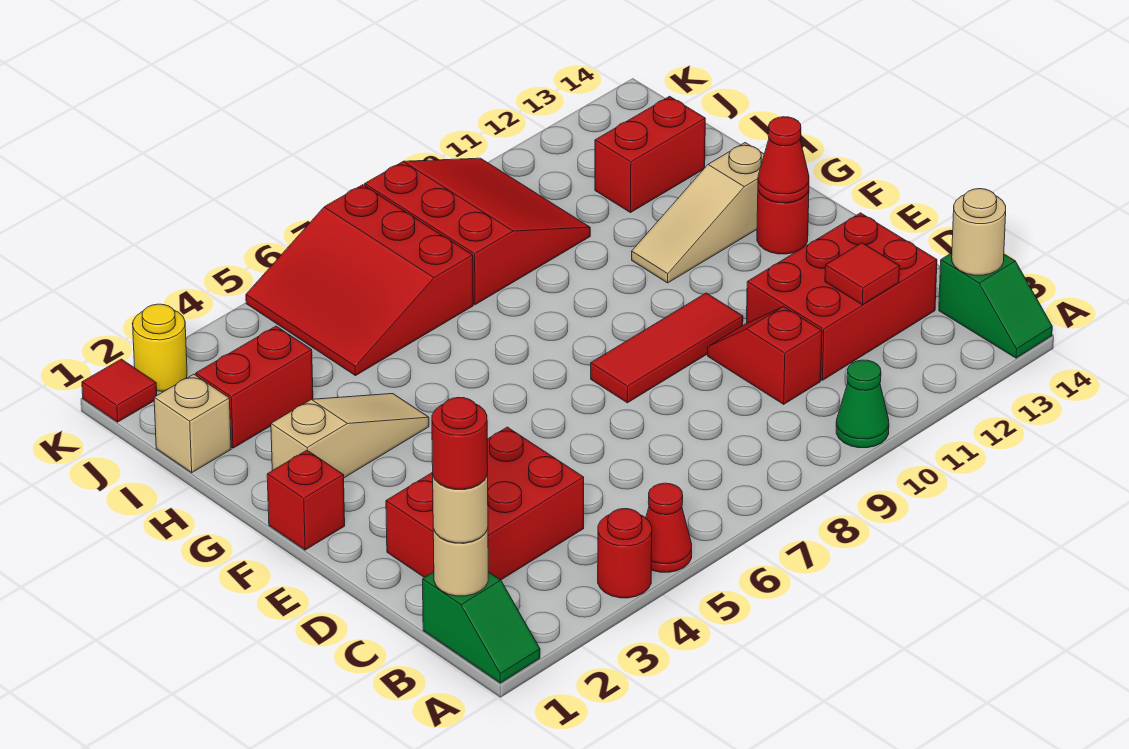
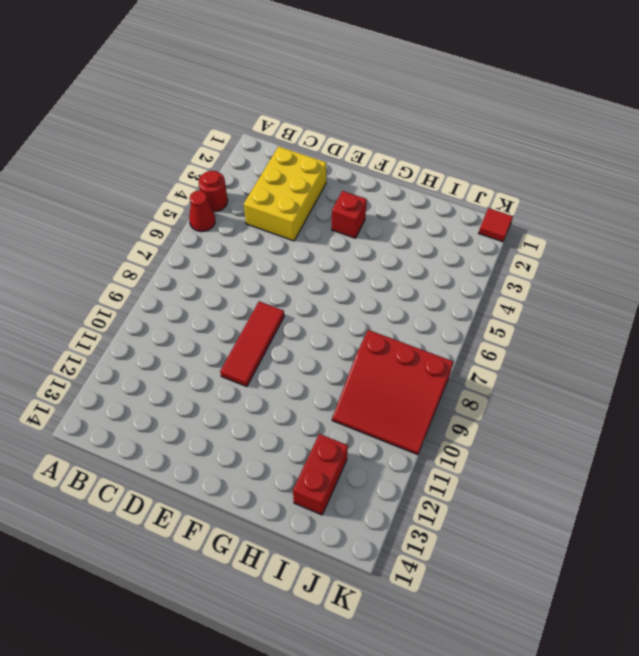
yellow 2x3 brick [244,146,326,241] -> red 2x3 brick [386,427,584,580]
red 1x1 brick [332,191,367,238] -> red 1x1 brick moved to [267,450,345,550]
none -> green 1x2 slope [423,572,540,683]
none -> green 1x1 cone [836,360,889,448]
none -> green 1x2 slope [939,253,1052,358]

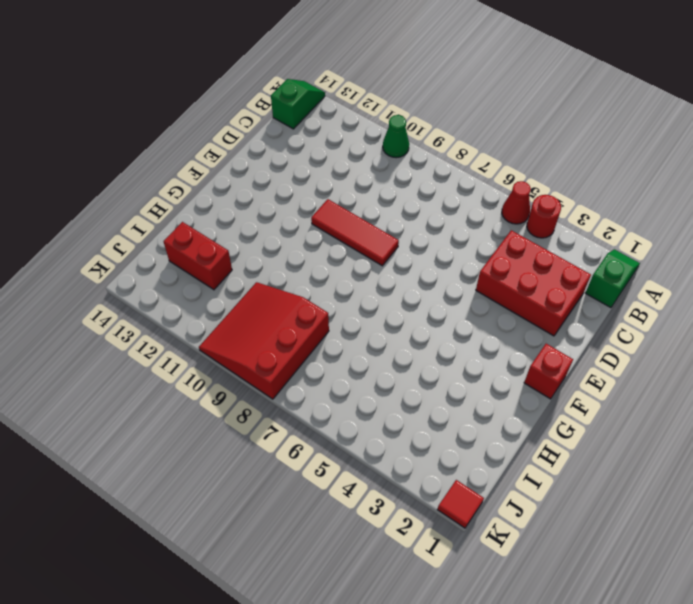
none -> red 1x2 slope [708,307,822,404]
none -> red 2x3 brick [747,213,937,380]
none -> red 1x1 round brick [757,191,809,254]

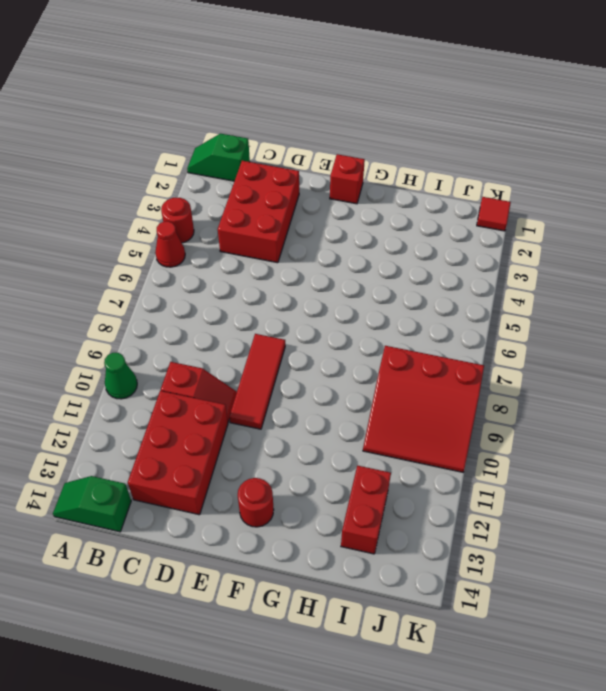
none -> tan 1x3 slope [271,394,429,478]
none -> tan 1x3 slope [632,143,764,283]
none -> tan 1x1 brick [154,374,231,473]

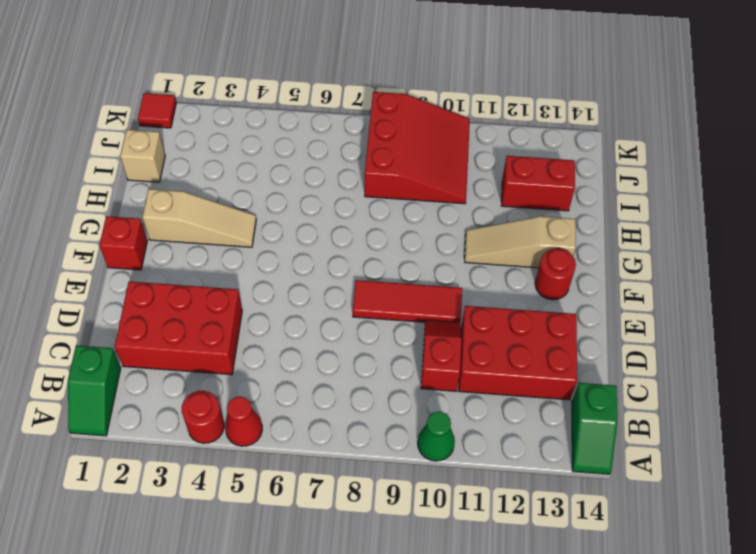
none -> red 1x2 brick [196,326,313,448]
none -> red 3x3 slope [246,185,473,376]
none -> yellow 1x1 round brick [133,304,187,391]

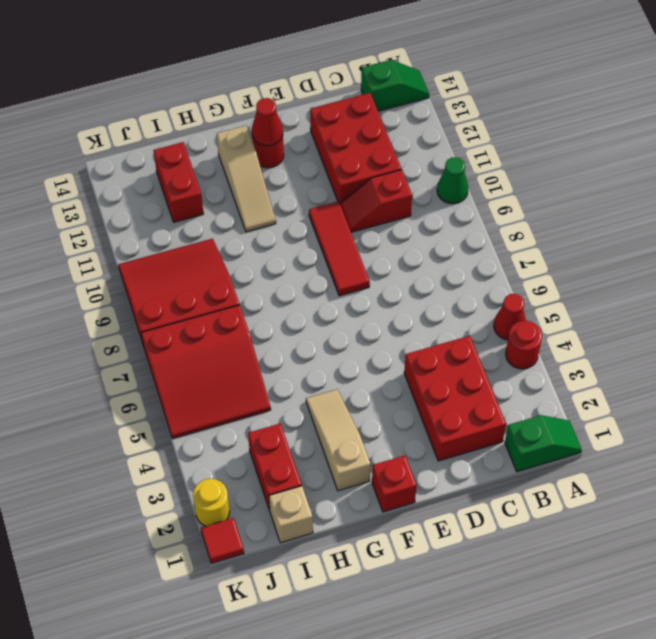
none -> tan 1x1 round brick [433,529,488,596]
none -> tan 1x1 round brick [952,189,1006,275]
none -> red 1x1 tile [825,243,900,305]

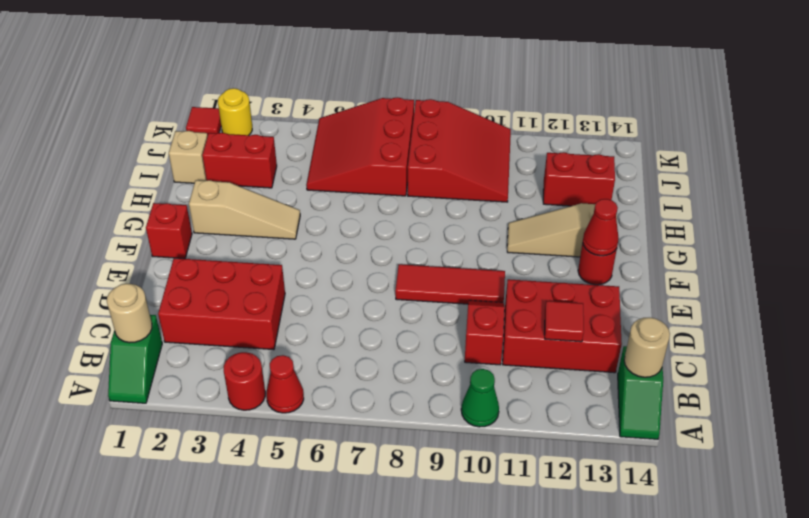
none -> tan 1x1 round brick [433,472,488,543]
none -> red 1x1 round brick [432,397,488,489]

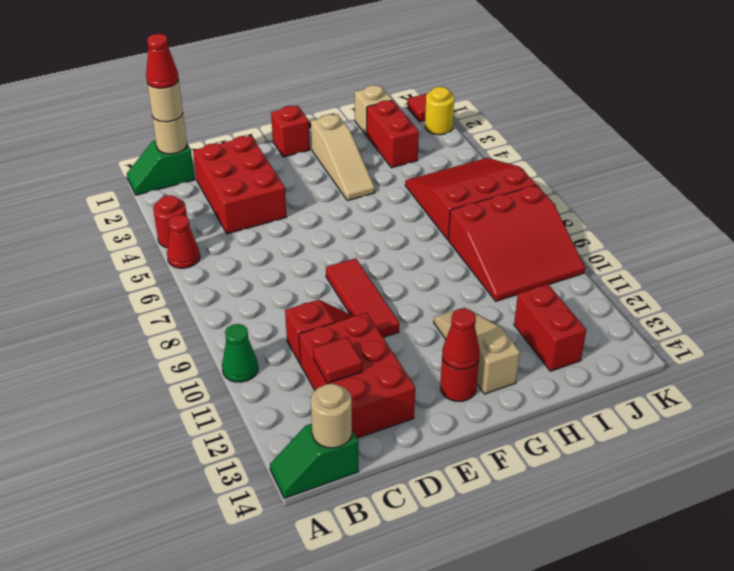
red 1x1 cone [146,34,179,88] -> red 1x1 round brick [432,397,488,489]

